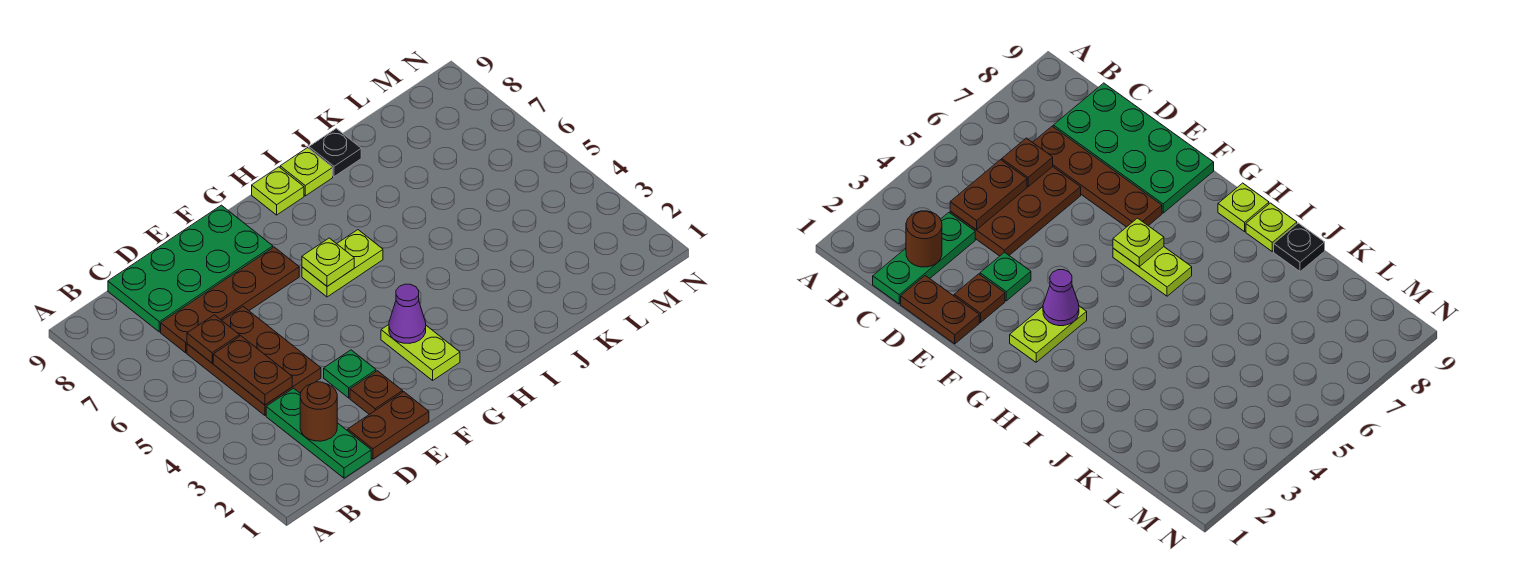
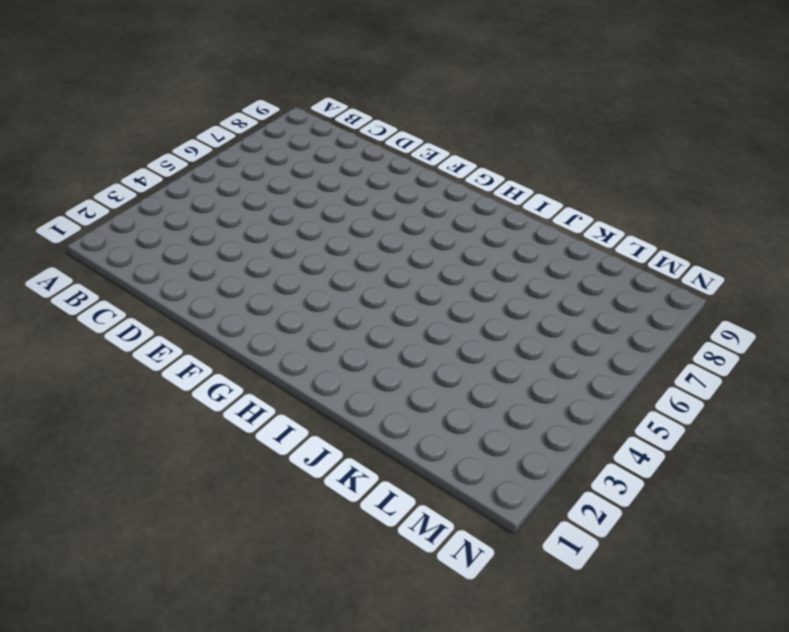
none -> green 1x3 plate [266,388,371,478]
none -> brown 2x3 plate [187,307,321,415]
none -> brown 1x4 plate [161,247,299,353]

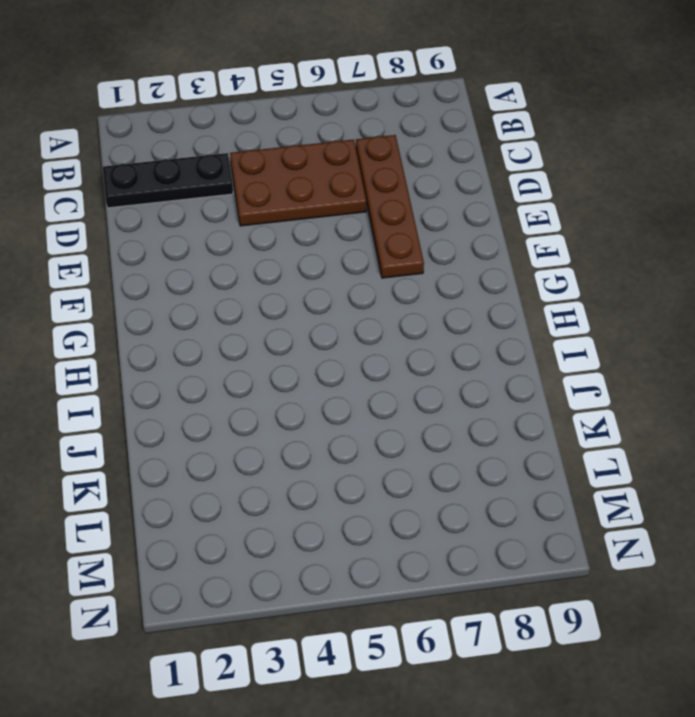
black 1x3 plate [103,153,233,208] -> green 1x3 plate [266,388,371,478]
none -> green 2x4 plate [108,205,273,332]
none -> brown 1x2 plate [348,392,429,459]
none -> brown 1x1 plate [350,371,403,414]

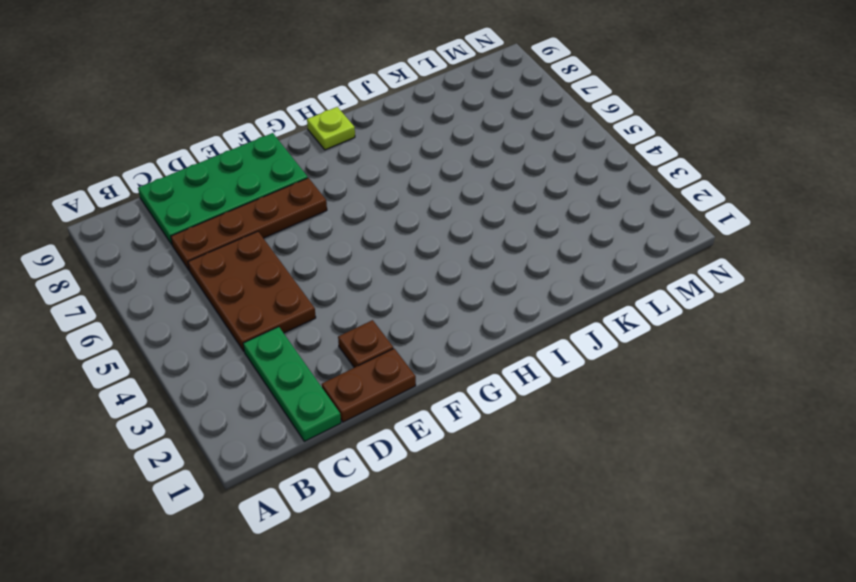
none -> green 1x1 plate [324,350,376,398]
none -> lime 1x2 plate [381,325,460,380]
none -> lime 1x2 plate [302,230,383,297]

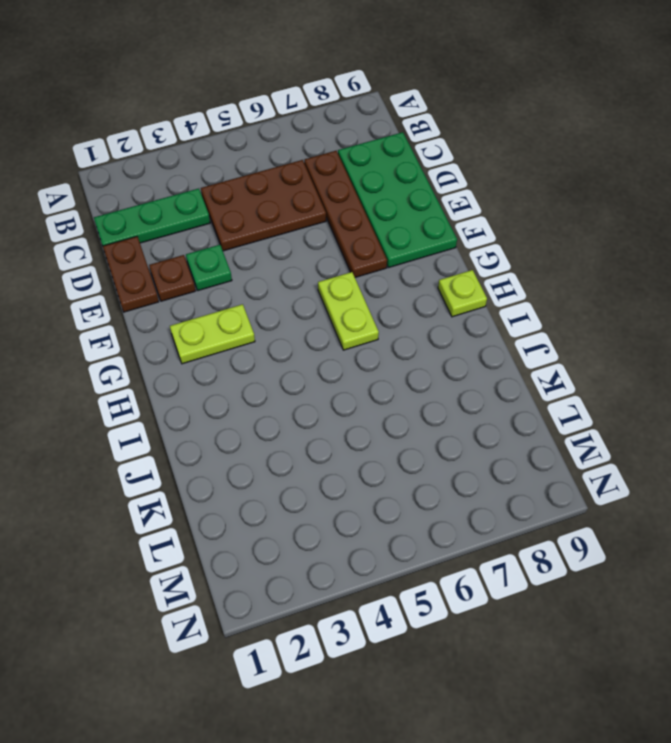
none -> lime 1x1 plate [280,148,333,196]
none -> black 1x1 plate [309,128,361,177]
none -> brown 1x1 round brick [300,382,337,441]

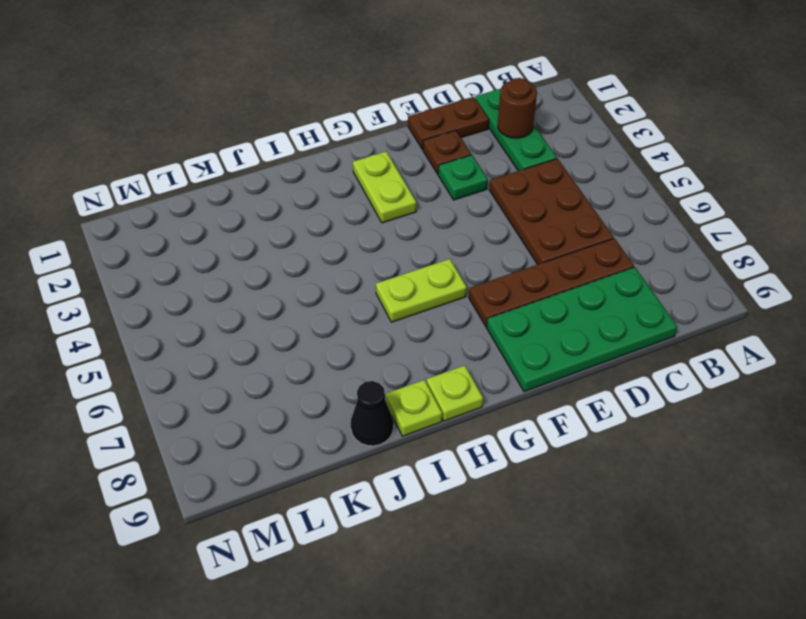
black 1x1 cone [351,381,394,446] -> black 1x1 plate [309,128,361,177]
none -> brown 1x2 plate [213,336,292,405]
none -> brown 1x1 plate [187,315,240,363]
none -> purple 1x1 cone [389,284,426,343]

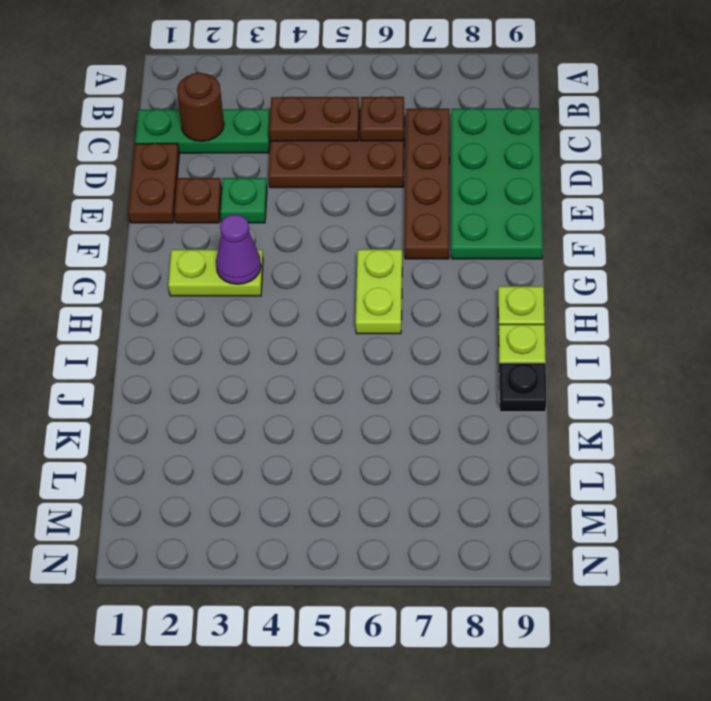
none -> lime 1x1 plate [302,238,354,286]

